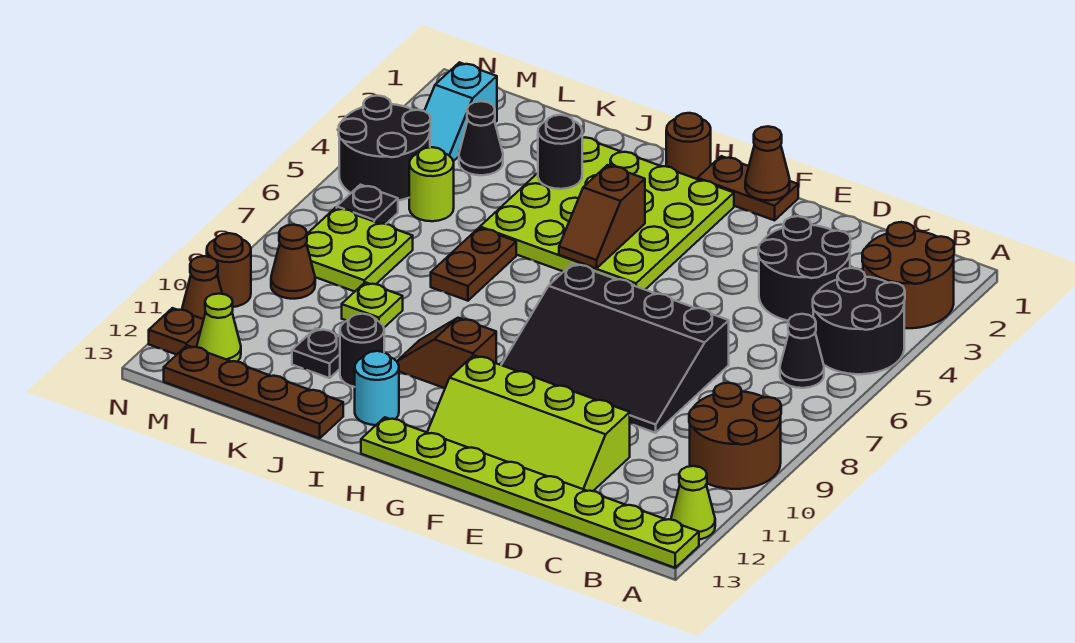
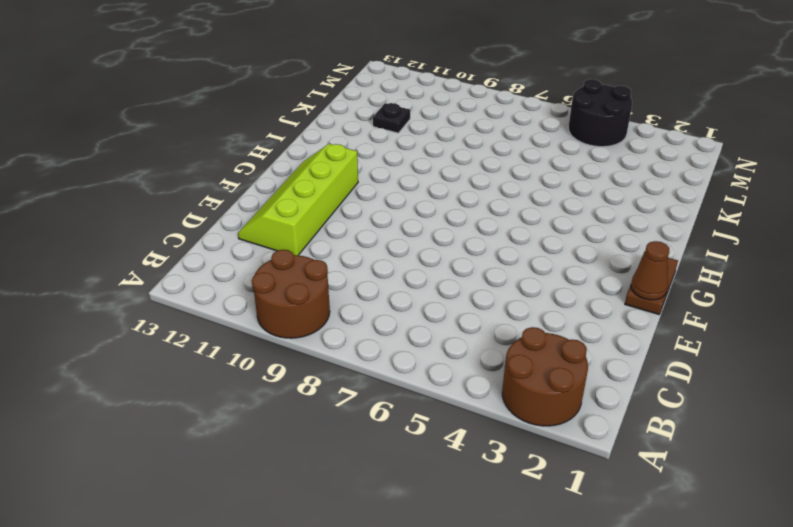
none -> black 2x2 round brick [813,268,905,374]
none -> lime 1x1 cone [671,466,715,539]
none -> lime 1x8 plate [361,417,699,568]
none -> black 1x1 cone [780,314,824,388]

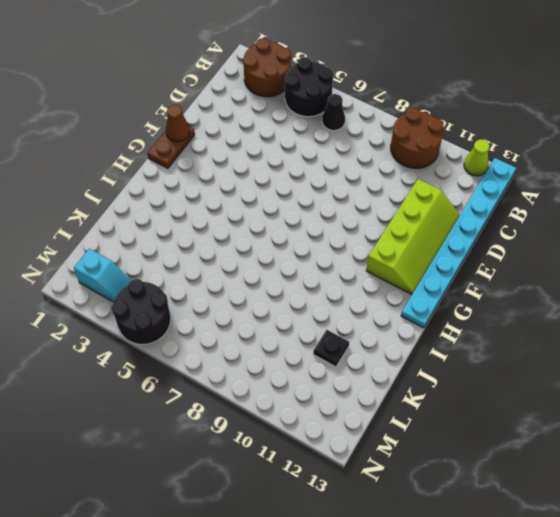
cyan 1x8 plate [401,158,516,328] -> lime 1x8 plate [361,417,699,568]
none -> black 2x2 round brick [758,216,851,321]
none -> black 3x4 slope [502,263,729,433]
none -> lime 4x4 plate [480,137,734,290]
none -> brown 1x1 round brick [666,113,711,179]

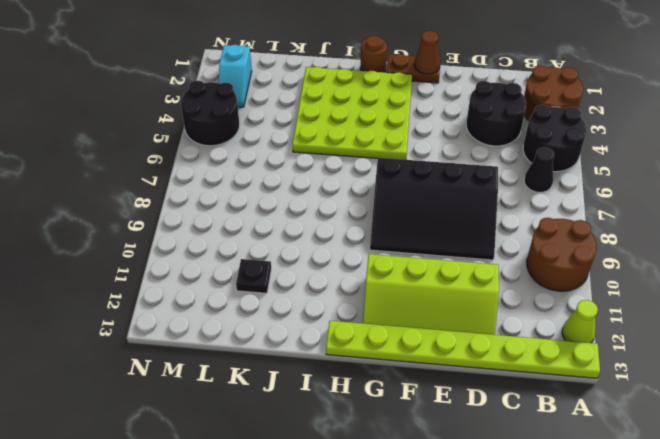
none -> brown 1x2 slope [397,318,496,388]
none -> cyan 1x1 round brick [355,351,399,425]
none -> brown 1x2 plate [431,228,516,301]
none -> black 1x1 round brick [340,314,384,387]

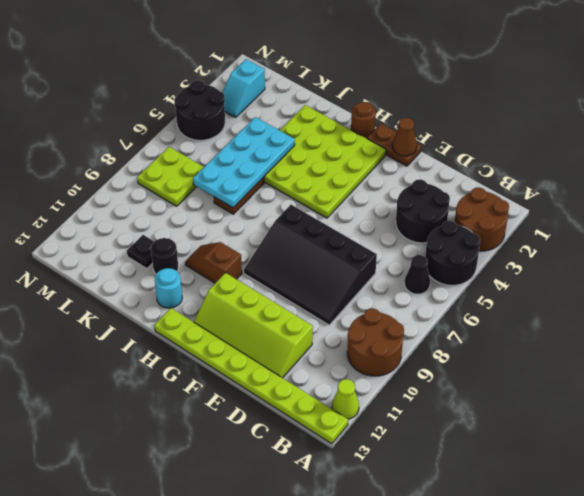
cyan 2x4 plate [193,117,295,208] -> none
none -> brown 1x4 plate [164,345,343,438]
none -> lime 1x1 plate [342,282,403,327]
none -> black 1x1 cone [459,101,503,175]
none -> lime 1x1 round brick [409,147,454,221]

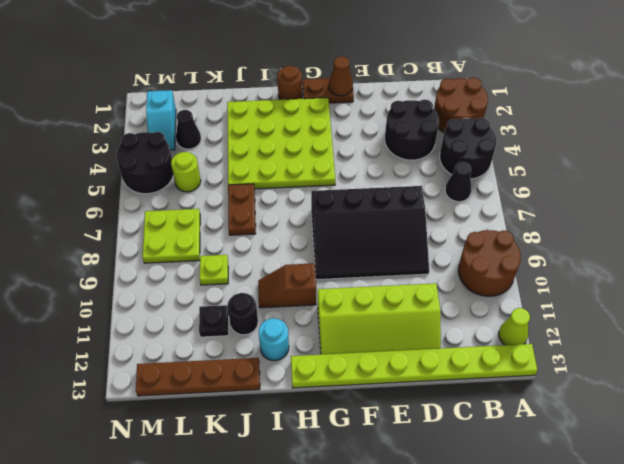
none -> black 1x1 plate [337,185,398,224]
none -> brown 1x1 cone [271,225,315,299]
none -> lime 1x1 cone [197,294,241,362]
none -> brown 1x1 round brick [207,233,251,307]

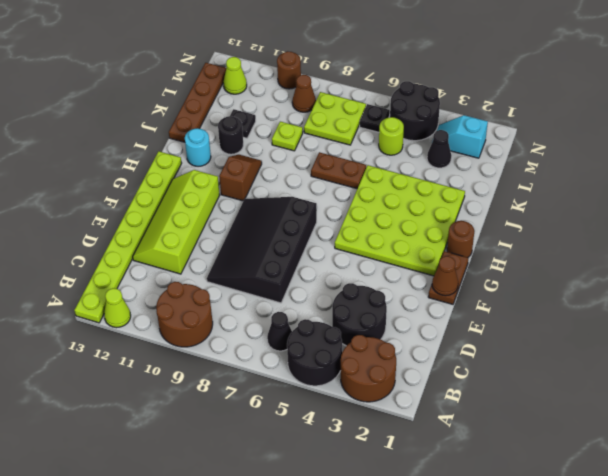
none -> brown 1x1 cone [182,256,222,319]
none -> brown 1x1 plate [149,308,204,355]
none -> brown 1x2 slope [559,165,645,268]
none -> black 1x1 round brick [538,115,582,189]

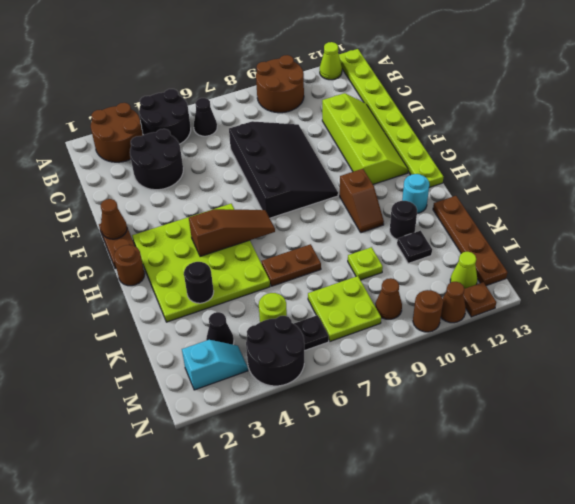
brown 1x3 slope [189,209,275,257] -> brown 1x2 slope [559,165,645,268]

